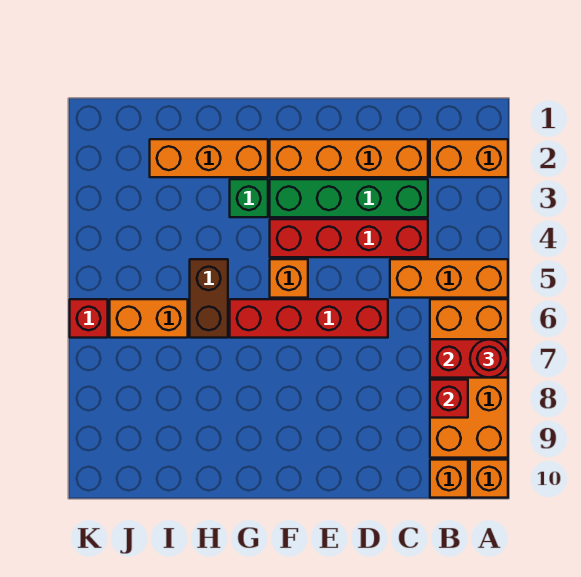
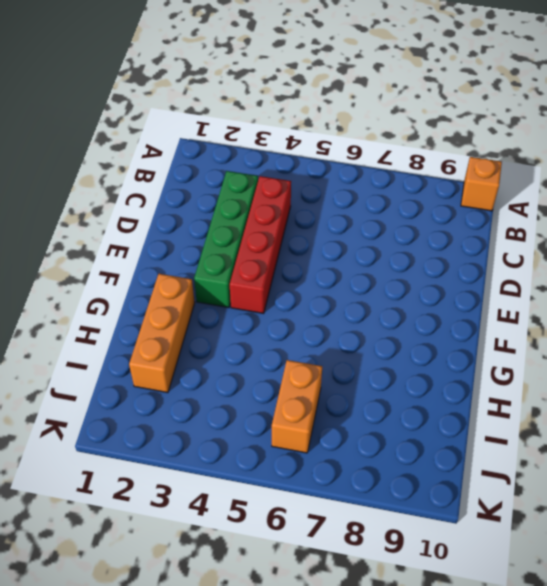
none -> orange 1x2 brick [430,139,508,177]
none -> orange 1x3 brick [390,259,508,298]
none -> orange 2x4 brick [430,299,508,458]

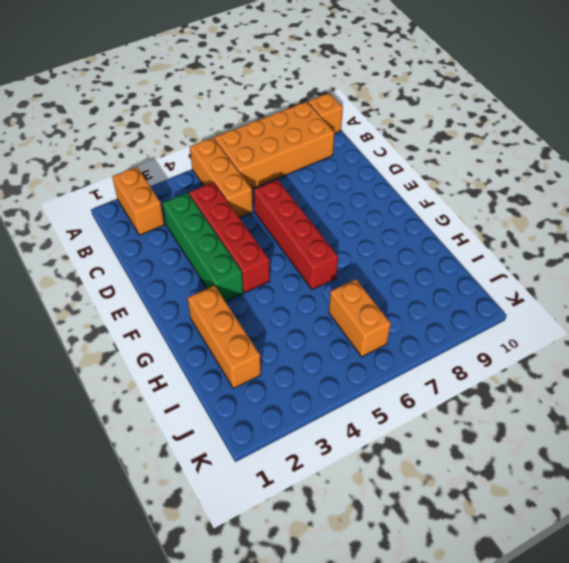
none -> orange 1x1 brick [430,460,468,498]
none -> orange 1x4 brick [270,139,428,177]
none -> orange 1x1 brick [270,259,308,298]

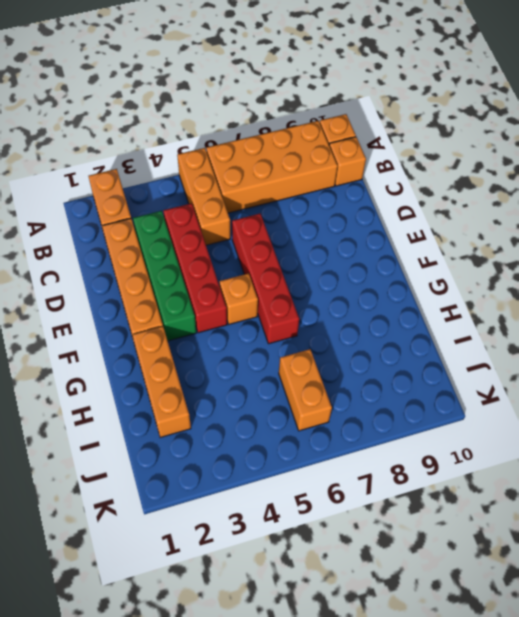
none -> green 1x1 brick [230,179,268,217]
none -> brown 1x2 brick [190,259,228,338]
none -> red 1x1 brick [70,299,108,338]

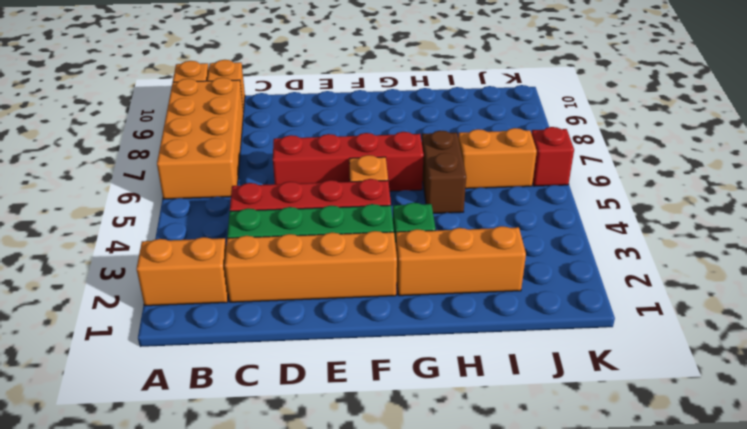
none -> orange 1x3 brick [390,259,508,298]
none -> red 1x2 brick [430,339,508,378]
none -> red 1x1 brick [430,380,468,418]

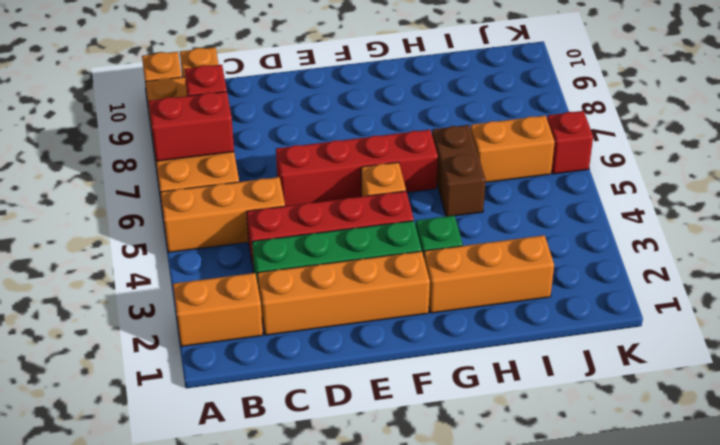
none -> red 1x1 round brick [470,339,508,378]

